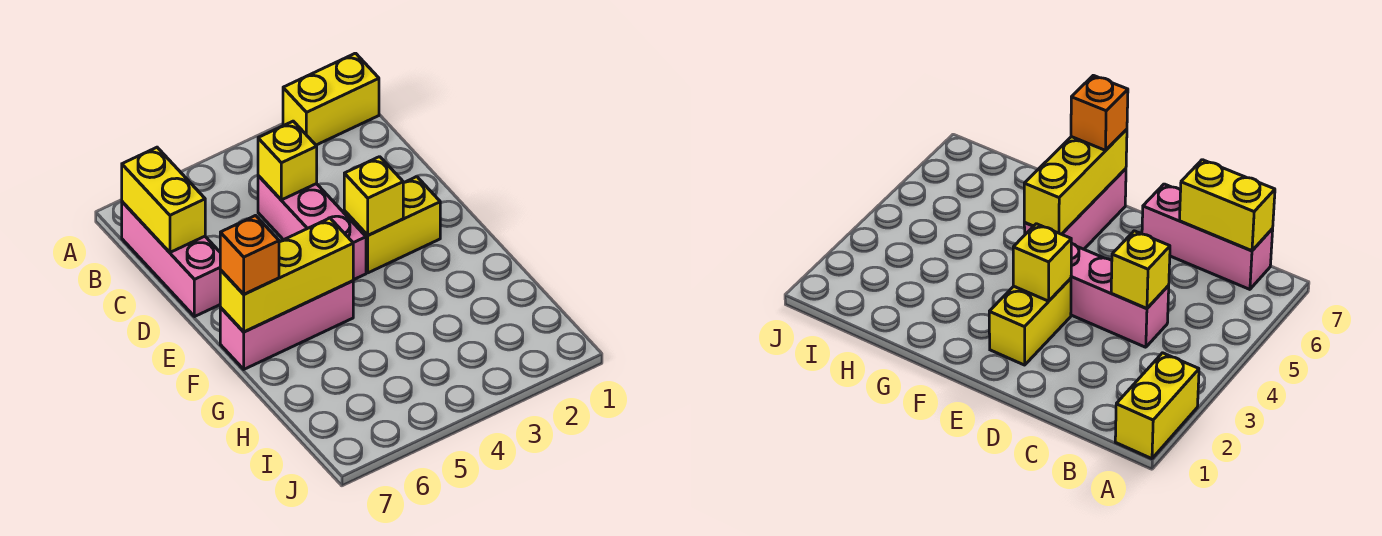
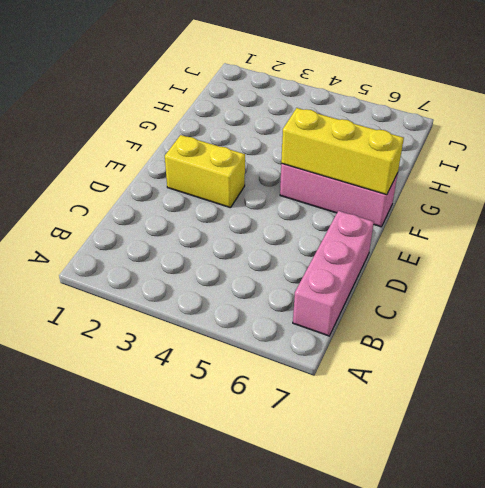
none -> yellow 1x2 brick [283,53,379,145]
none -> pink 1x3 brick [258,176,366,280]

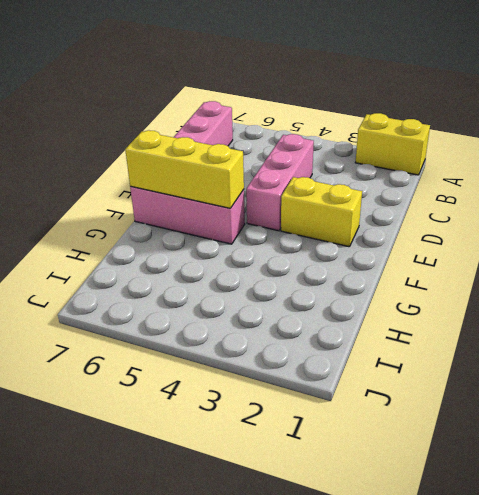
none -> yellow 1x2 brick [122,147,205,252]
none -> yellow 1x1 brick [258,121,317,200]

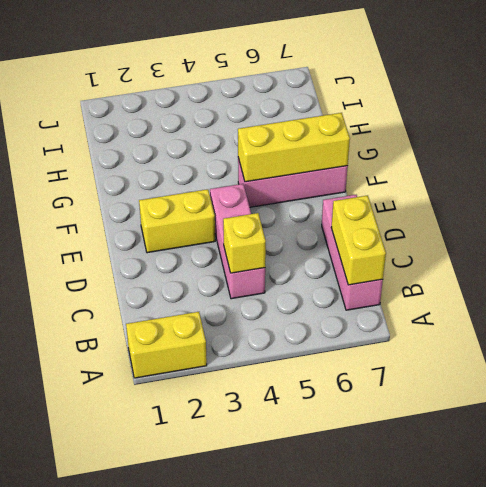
none -> yellow 1x1 brick [344,157,403,235]
none -> orange 1x1 brick [220,216,279,294]

